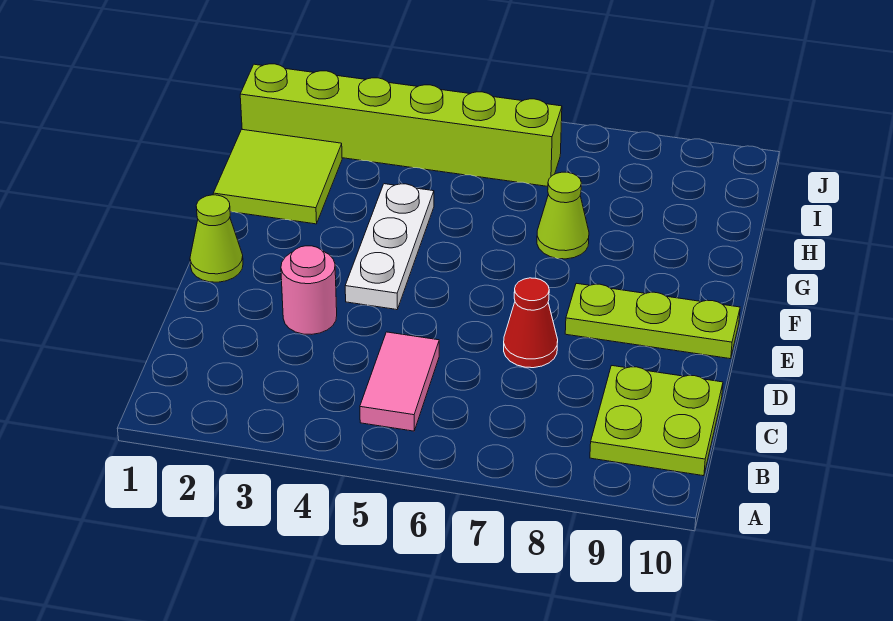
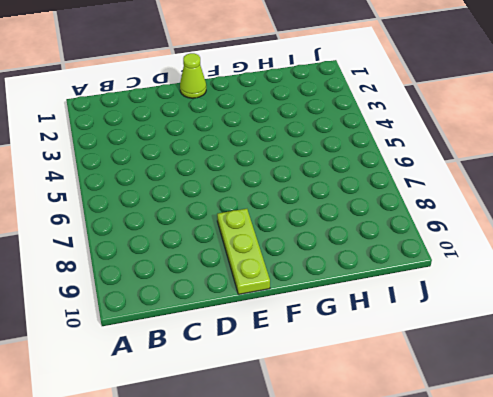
none -> pink 1x2 tile [360,332,439,431]
none -> lime 2x2 plate [590,366,723,476]

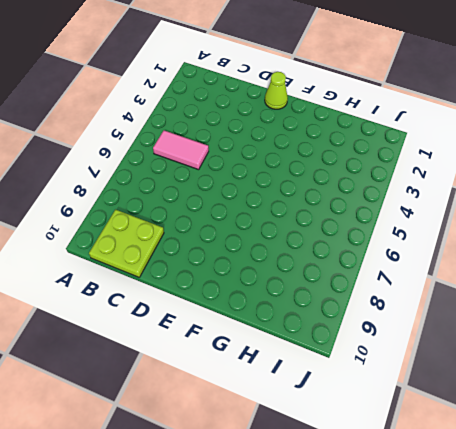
none -> pink 1x1 round brick [281,246,337,334]
none -> red 1x1 cone [504,278,558,368]

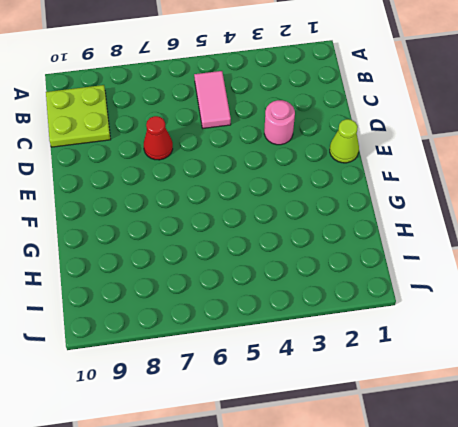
none -> white 1x3 plate [345,184,434,310]
none -> lime 1x3 plate [565,283,740,359]

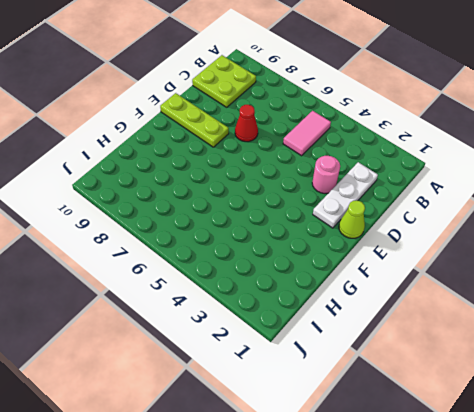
white 1x3 plate [313,162,378,228] -> white 1x3 plate moved to [345,184,434,310]
none -> lime 2x2 tile [213,130,342,224]
none -> lime 1x1 cone [537,172,589,259]

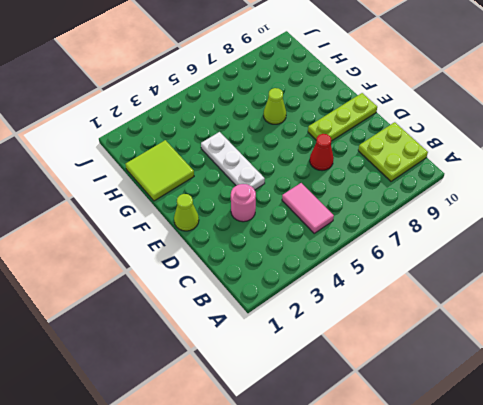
none -> lime 1x6 brick [240,64,562,186]

